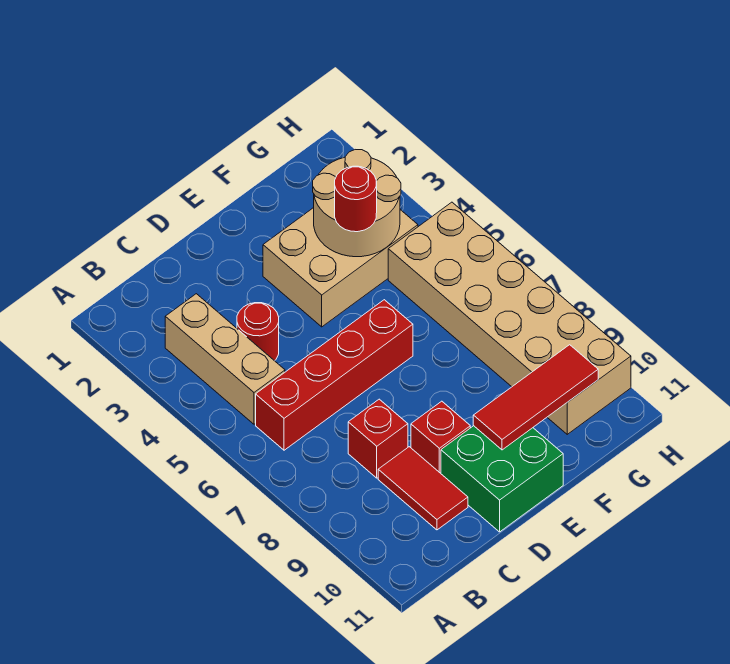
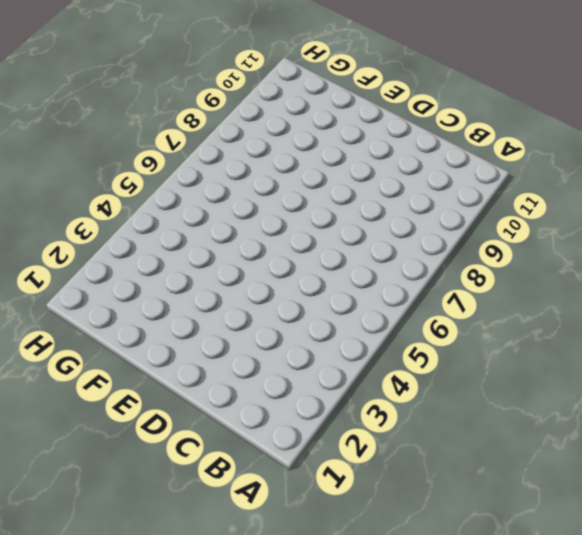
none -> tan 1x3 brick [165,294,285,424]
none -> red 1x4 brick [256,300,413,450]
none -> red 1x1 round brick [237,303,279,361]

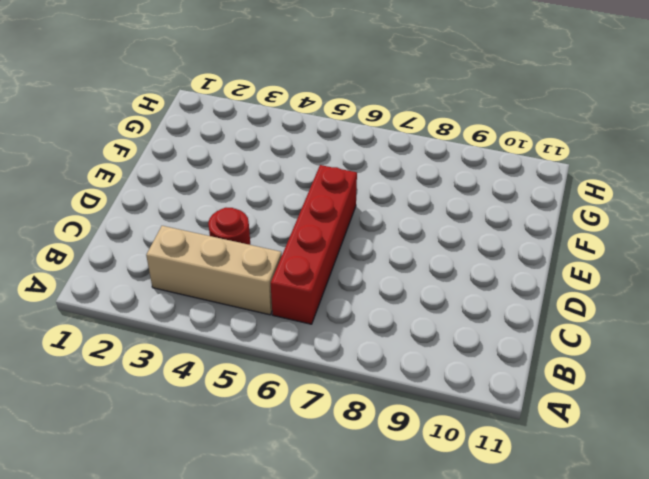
none -> red 1x1 brick [348,399,408,478]
none -> red 1x2 tile [378,447,468,530]
none -> red 1x1 brick [411,401,470,473]

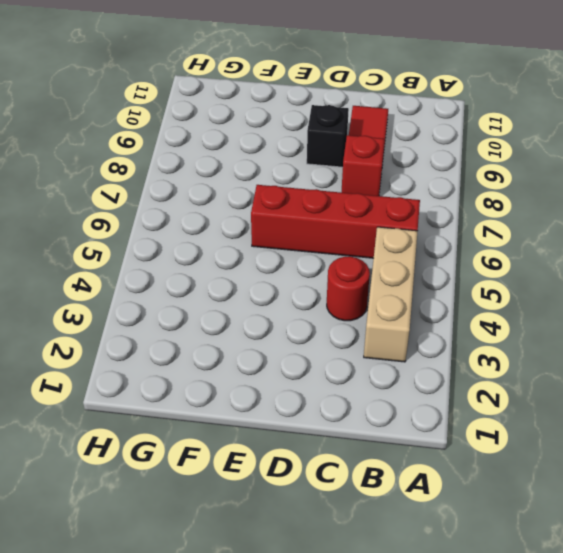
black 1x1 brick [307,105,349,167] -> red 1x1 brick [411,401,470,473]
none -> green 2x2 brick [441,426,563,532]
none -> tan 2x3 brick [263,208,418,327]
none -> tan 2x6 brick [388,202,631,434]

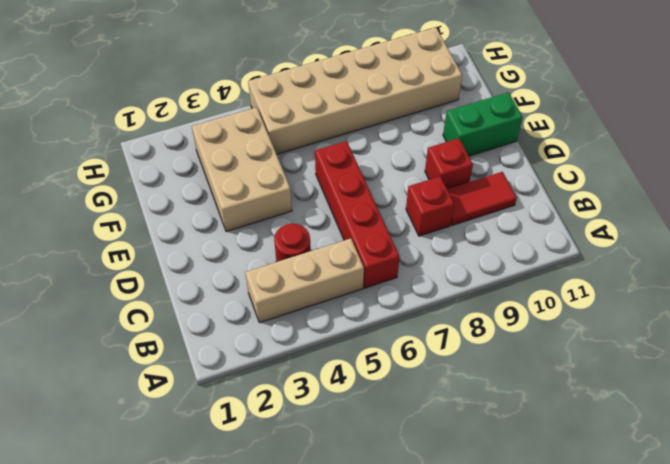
green 1x2 brick [443,92,523,156] -> green 2x2 brick [441,426,563,532]
none -> red 1x3 tile [473,345,598,450]
none -> tan 2x2 round brick [313,150,401,257]
none -> red 1x1 round brick [335,166,377,232]

